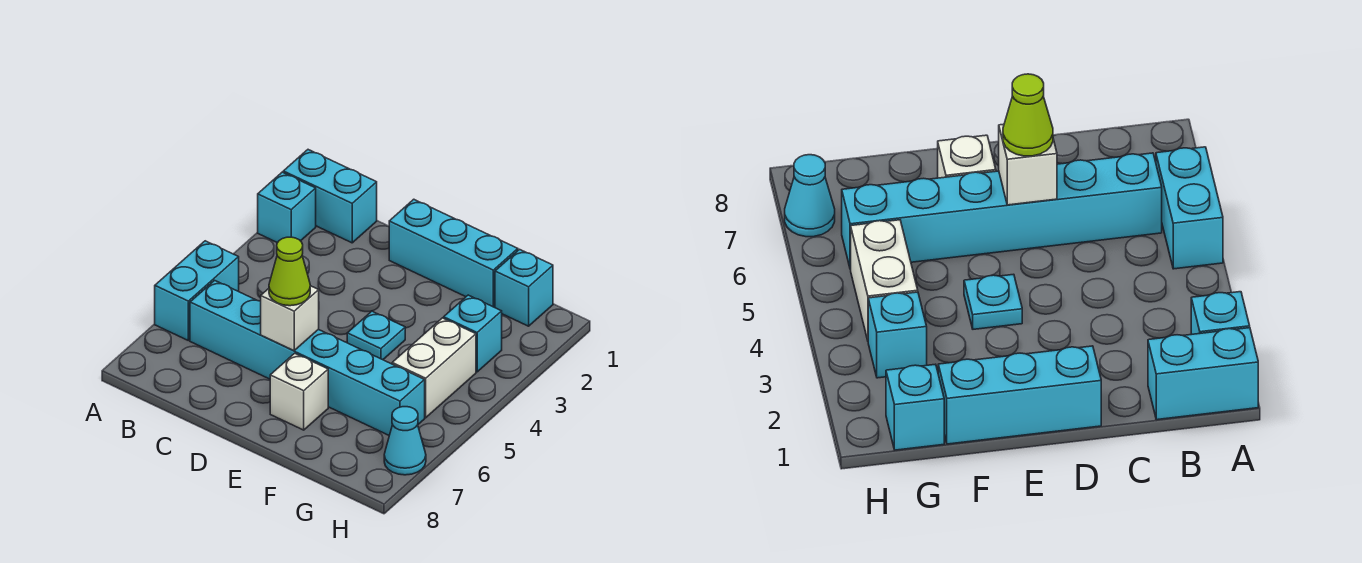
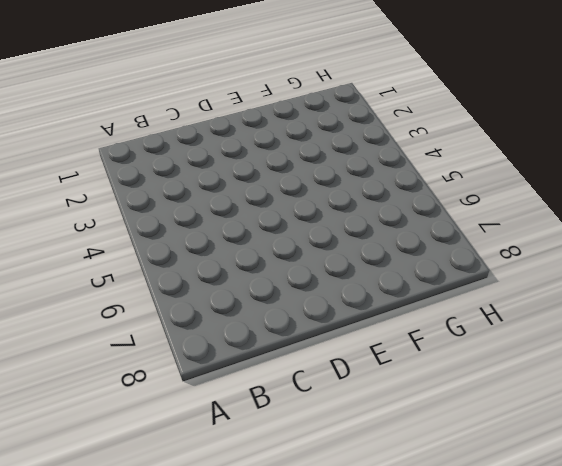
none -> cyan 1x2 brick [283,150,377,243]
none -> cyan 1x1 brick [258,172,316,243]
none -> cyan 1x2 brick [155,241,239,340]

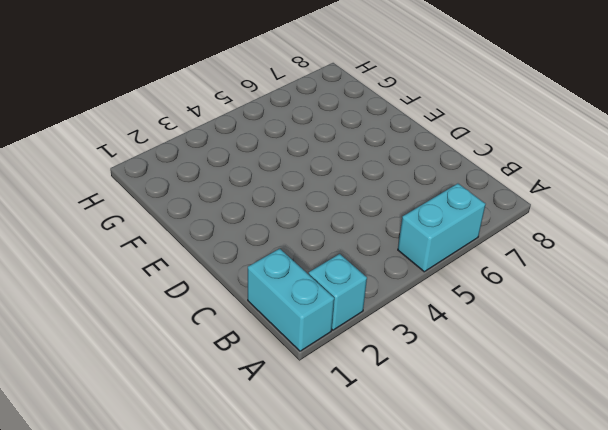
none -> cyan 1x6 brick [190,280,425,435]
none -> cyan 1x3 brick [389,199,518,308]
none -> cyan 1x1 plate [347,311,405,360]

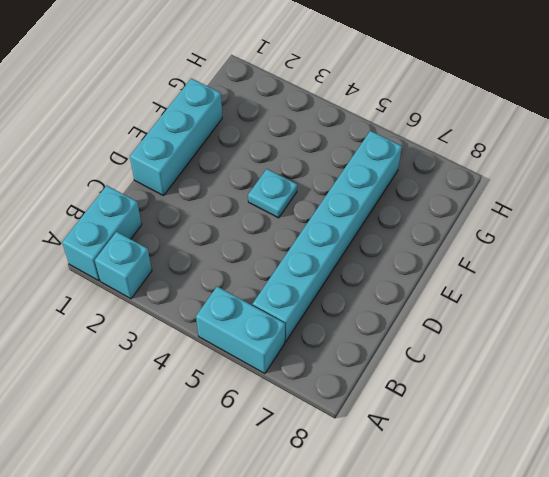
none -> white 1x1 brick [270,353,328,430]
none -> cyan 1x1 brick [495,249,553,326]
none -> cyan 1x1 brick [444,295,502,372]

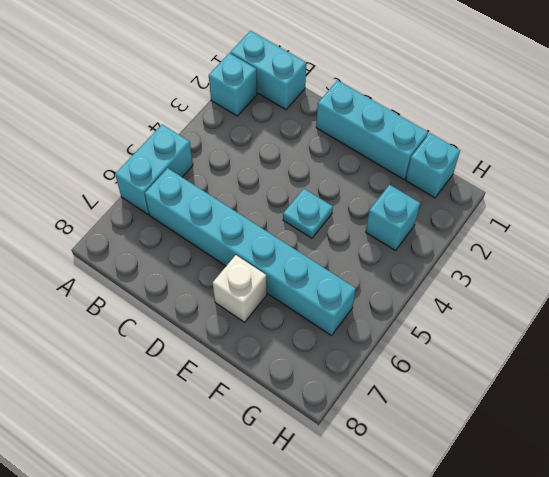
none -> white 1x2 brick [392,318,476,418]
none -> cyan 1x1 cone [384,407,426,475]
none -> white 1x1 brick [261,286,319,351]

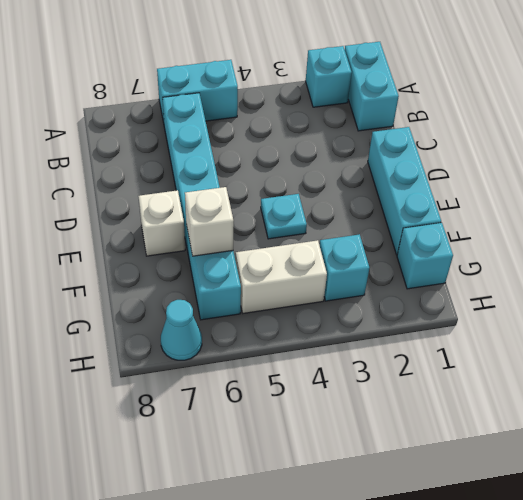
white 1x1 brick [185,187,234,256] -> white 1x1 brick moved to [261,286,319,351]
none -> lime 1x1 cone [269,237,310,306]

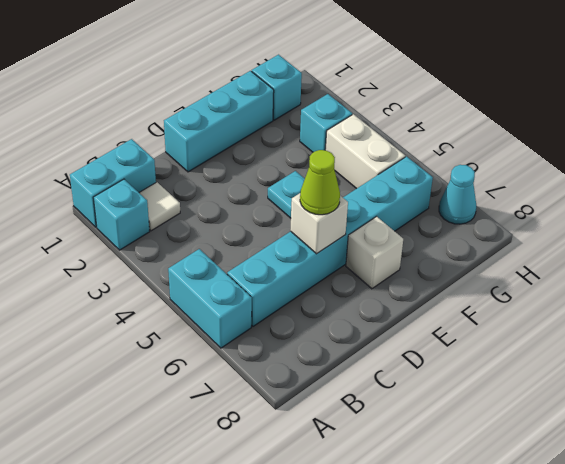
white 1x1 tile [139,182,180,231] -> none

